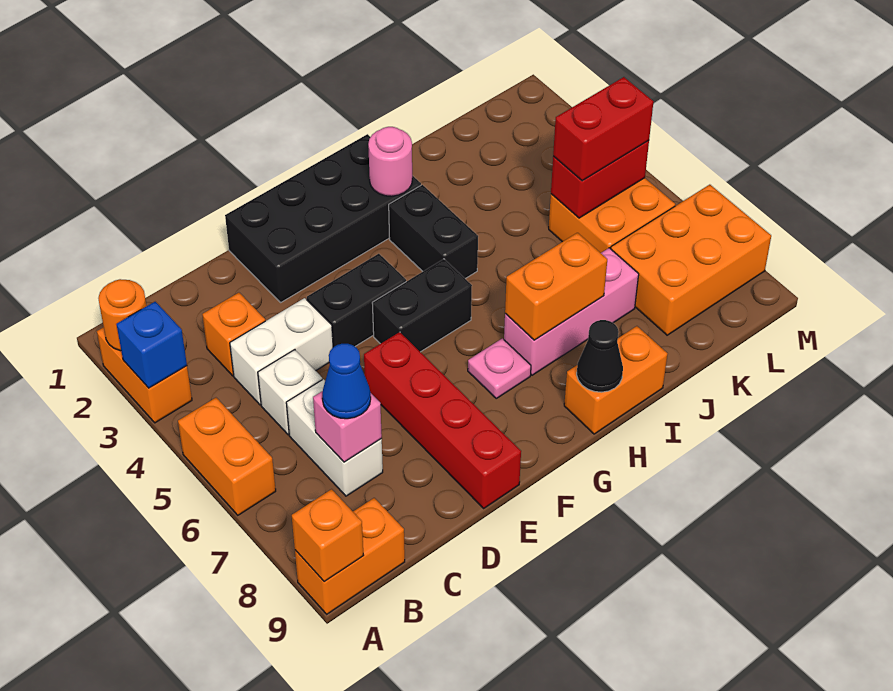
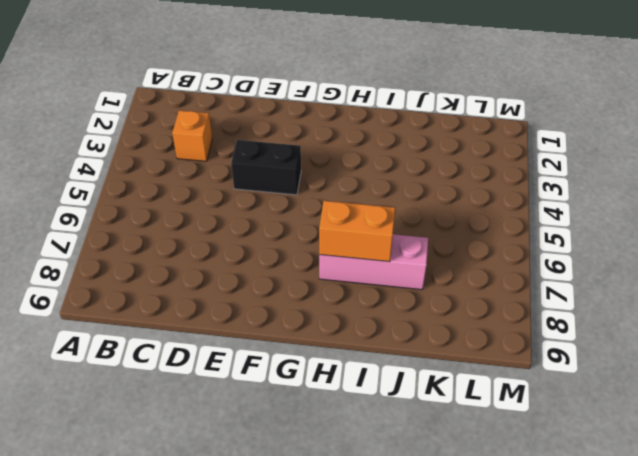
none -> orange 1x2 brick [97,327,192,423]
none -> orange 1x2 brick [178,398,276,515]
none -> orange 1x2 brick [295,498,405,614]

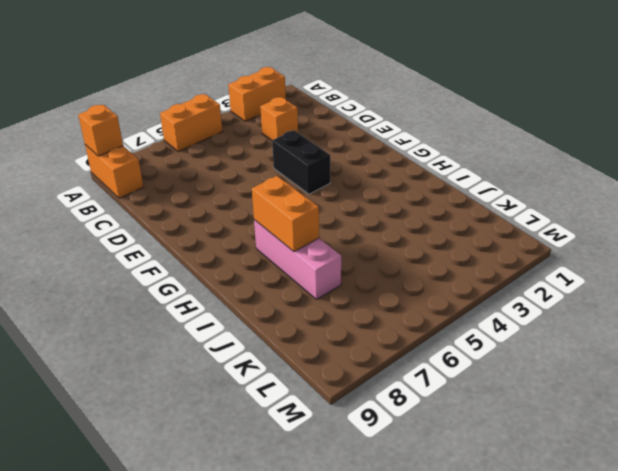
none -> white 1x2 brick [230,298,333,405]
none -> white 1x1 brick [258,350,322,435]
none -> white 1x2 brick [286,379,383,496]

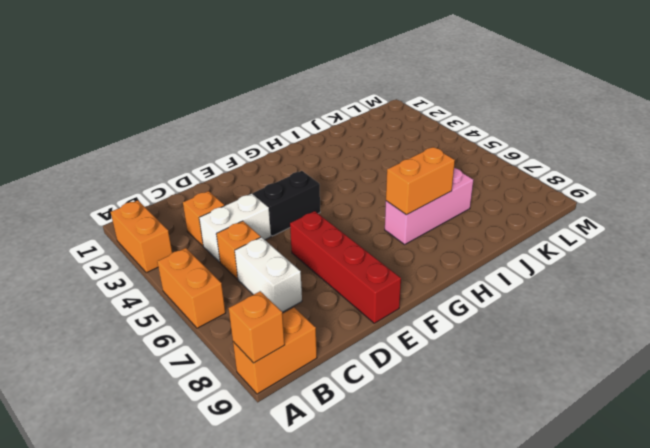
orange 1x1 brick [216,221,261,279] -> white 1x1 brick [258,350,322,435]
none -> black 2x4 brick [225,134,421,302]
none -> black 1x2 brick [372,259,472,352]
none -> pink 1x1 plate [468,338,531,398]

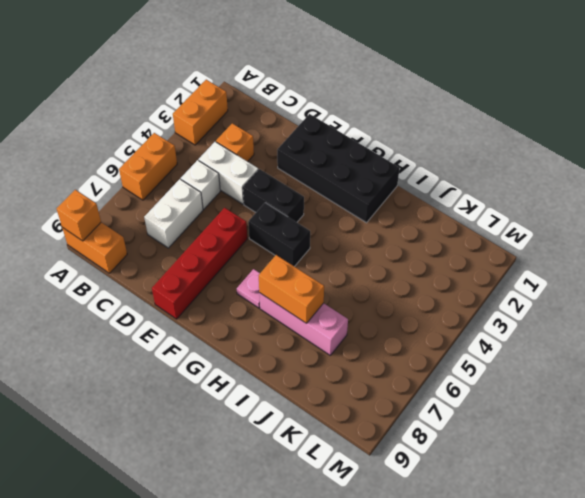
none -> black 1x2 brick [389,185,478,279]
none -> orange 1x2 brick [564,326,667,434]
none -> orange 2x2 brick [549,178,675,253]

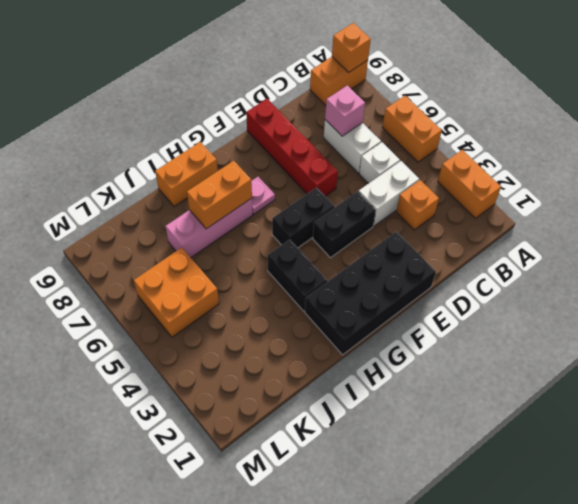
none -> orange 2x3 brick [611,185,771,335]
none -> orange 1x1 round brick [98,279,146,351]
none -> blue 1x1 brick [116,302,187,388]

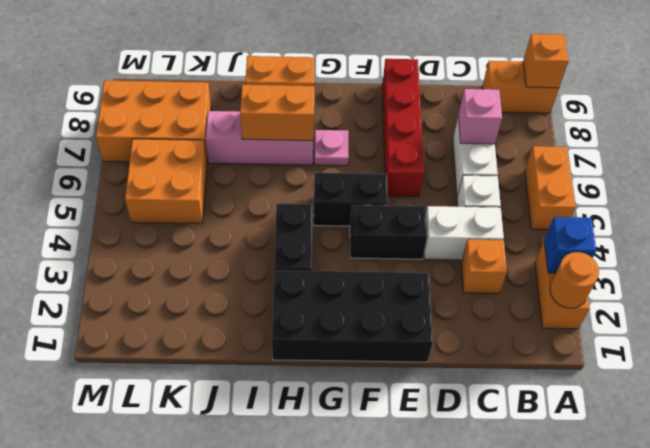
none -> pink 1x1 round brick [368,127,412,196]
none -> black 1x1 cone [577,320,623,392]
none -> red 1x2 brick [551,141,649,218]

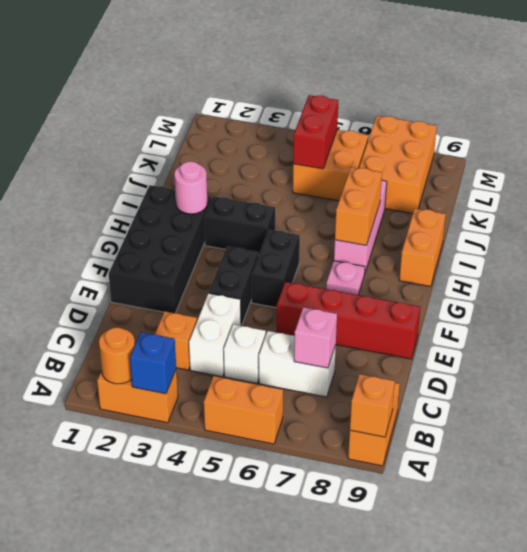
none -> black 1x1 cone [577,320,623,392]
none -> blue 1x1 cone [322,344,371,419]
none -> red 1x2 brick [553,77,654,181]

